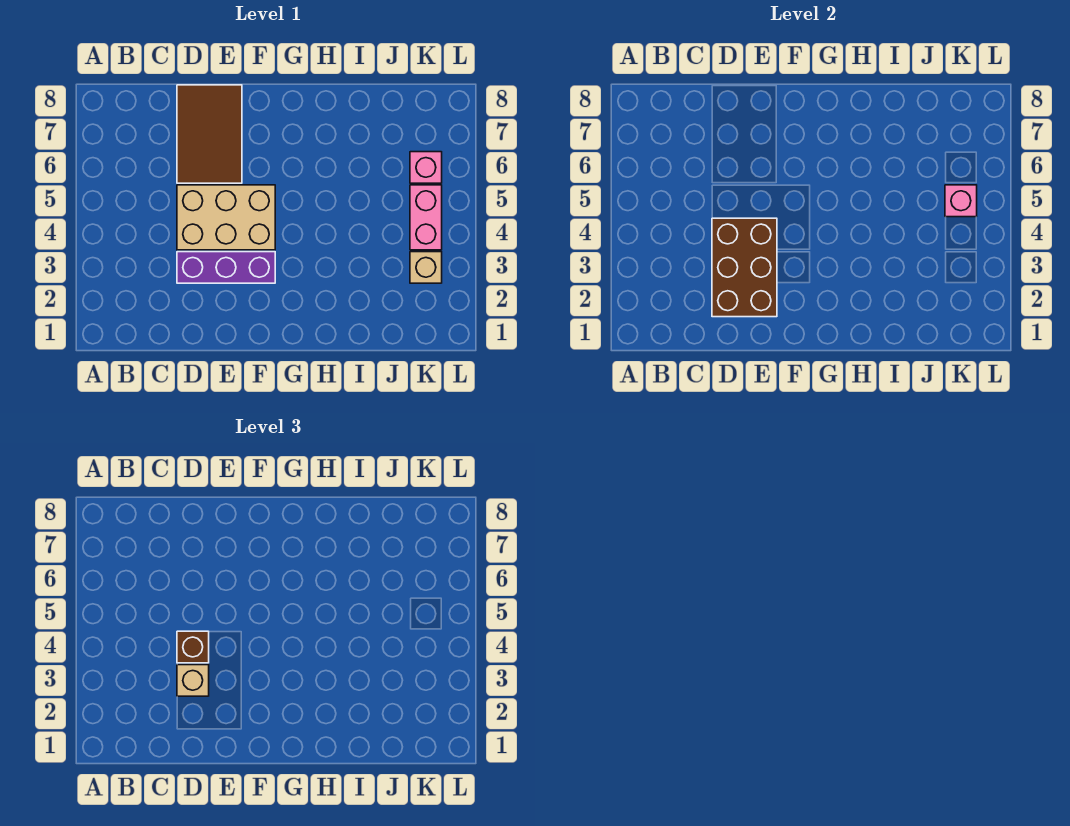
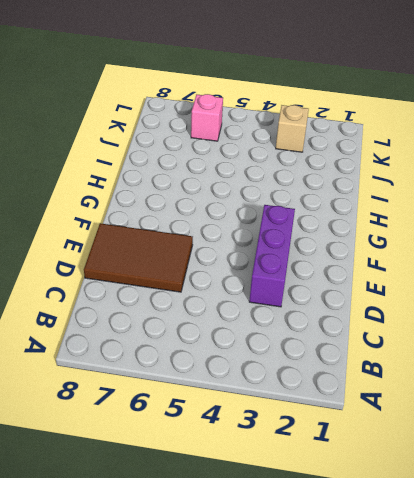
none -> tan 2x3 brick [177,185,275,250]
none -> pink 1x2 brick [410,185,442,250]

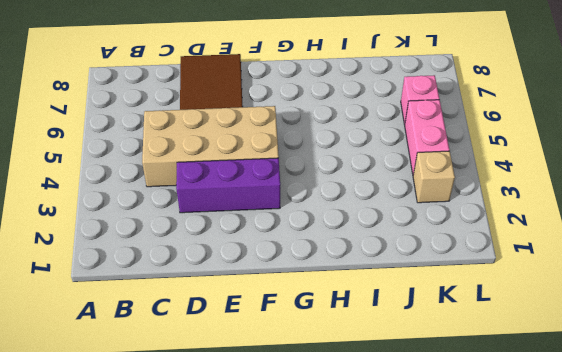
tan 2x4 brick [142,106,279,187] -> tan 2x3 brick [177,185,275,250]
none -> brown 2x3 brick [712,218,777,317]
none -> pink 1x1 brick [945,185,977,217]

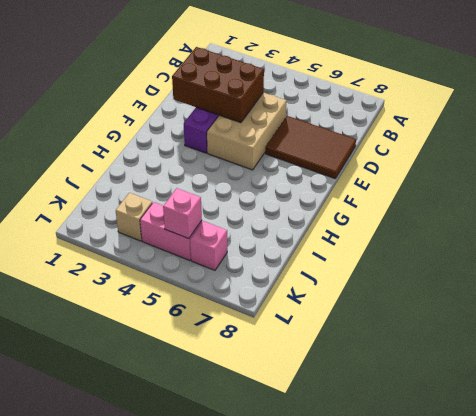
none -> tan 1x1 brick [177,665,209,696]
none -> brown 1x1 brick [177,631,209,663]

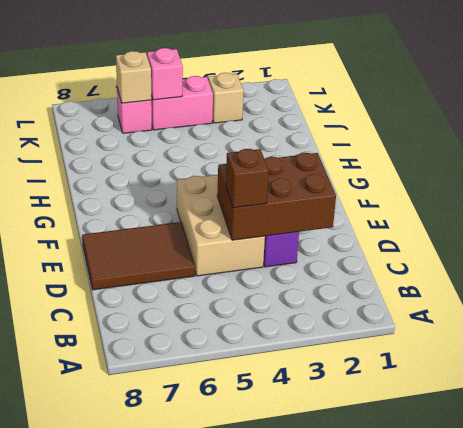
tan 1x1 brick [116,51,151,103] -> tan 1x1 brick moved to [177,665,209,696]

